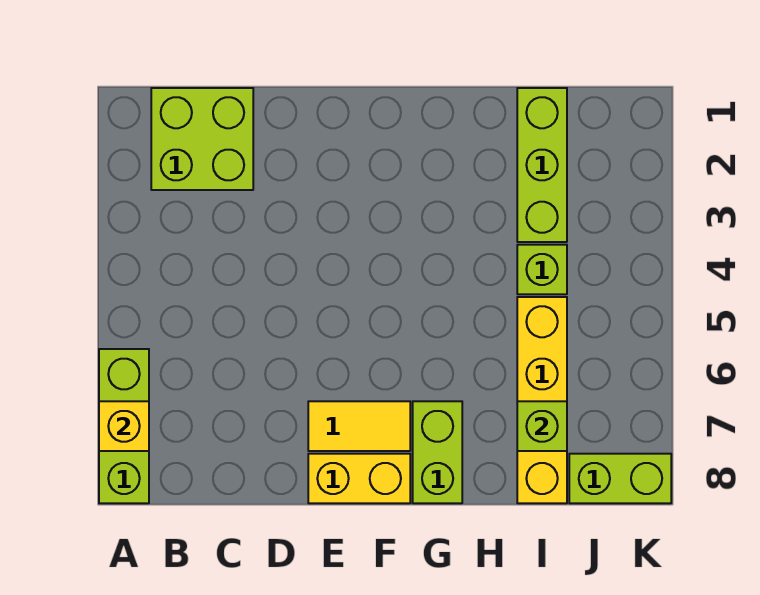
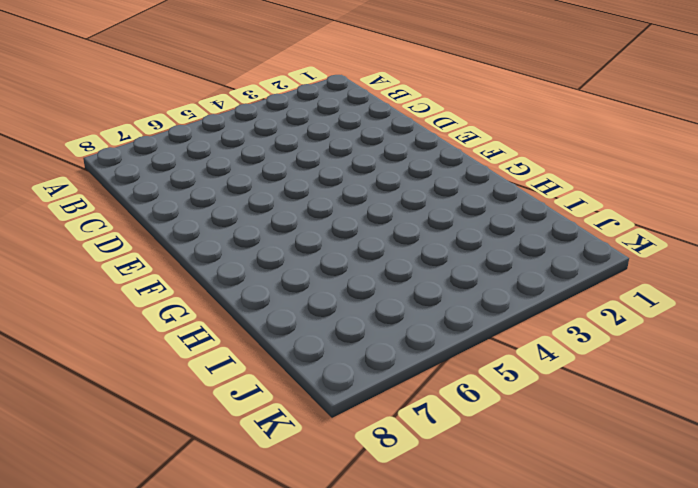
none -> lime 1x3 brick [99,349,149,503]
none -> lime 2x2 brick [151,88,253,190]

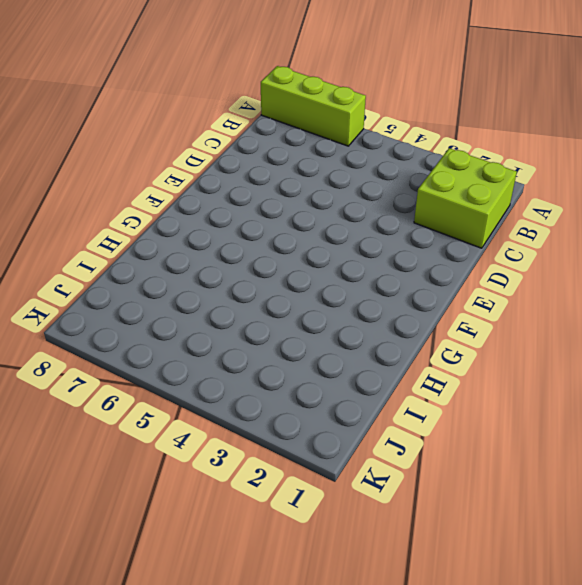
none -> yellow 1x2 tile [308,401,410,451]
none -> yellow 1x2 brick [308,454,410,503]

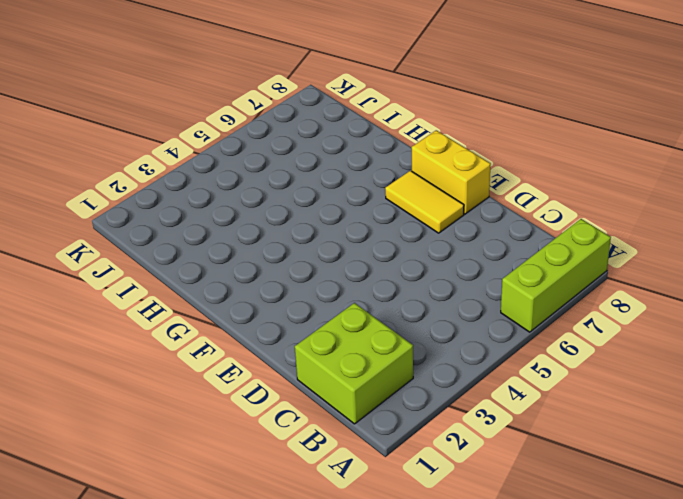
none -> lime 1x2 brick [413,401,462,503]
none -> lime 1x3 brick [517,88,567,242]

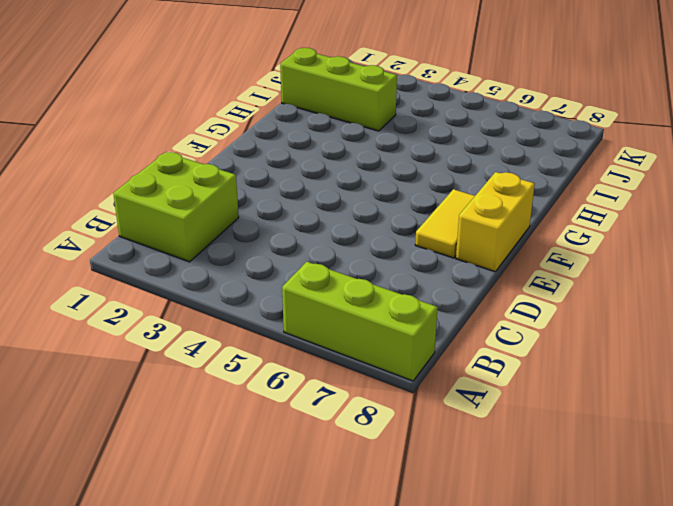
none -> lime 1x2 brick [413,401,462,503]
none -> lime 1x1 brick [517,245,567,294]

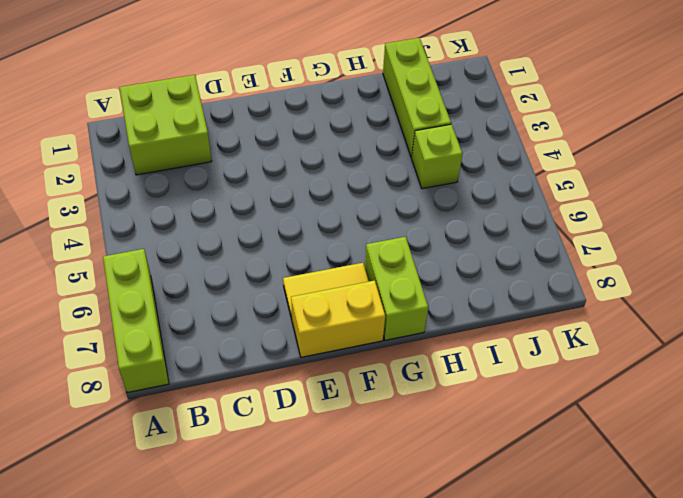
none -> yellow 1x4 brick [517,297,567,503]
none -> lime 1x2 brick [569,454,671,503]

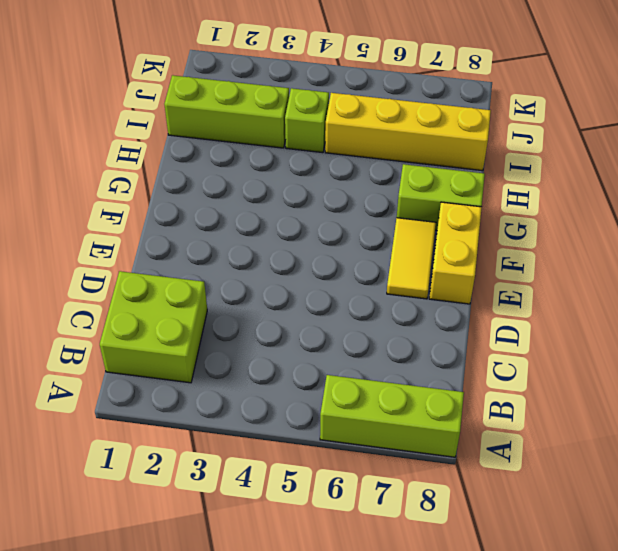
none -> lime 1x2 brick [569,454,671,503]
none -> yellow 1x1 brick [99,401,149,451]

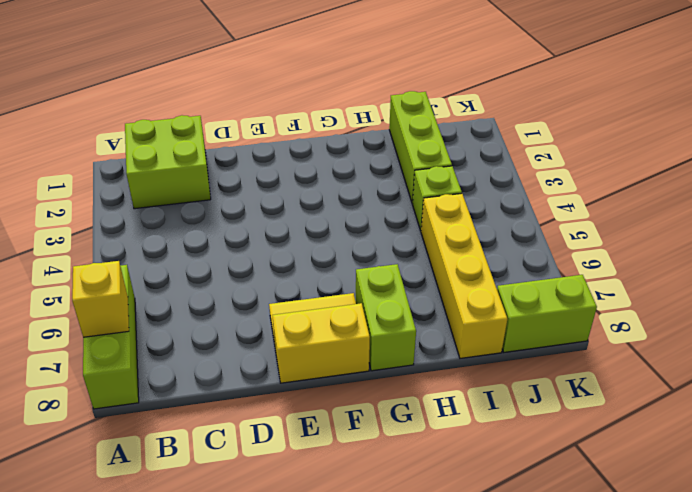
none -> lime 1x1 brick [517,401,567,451]

